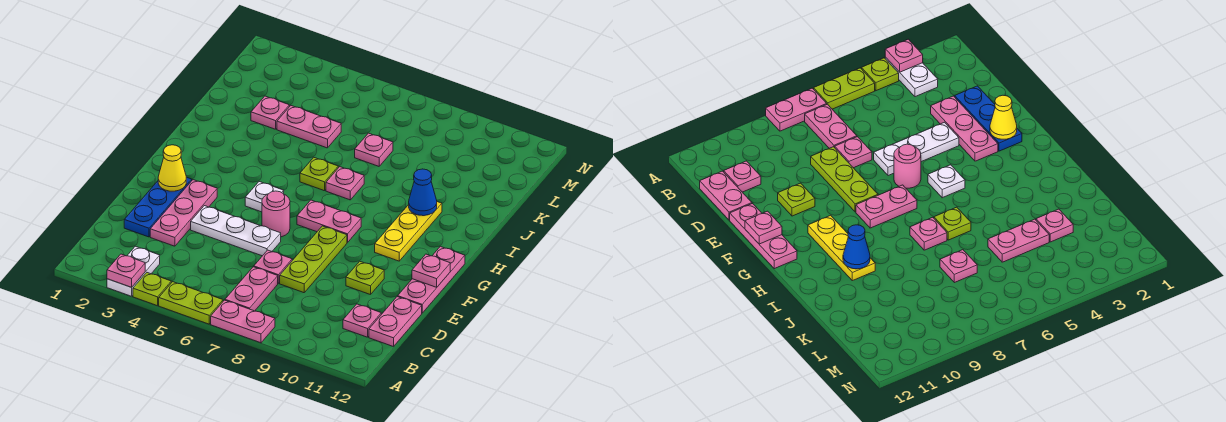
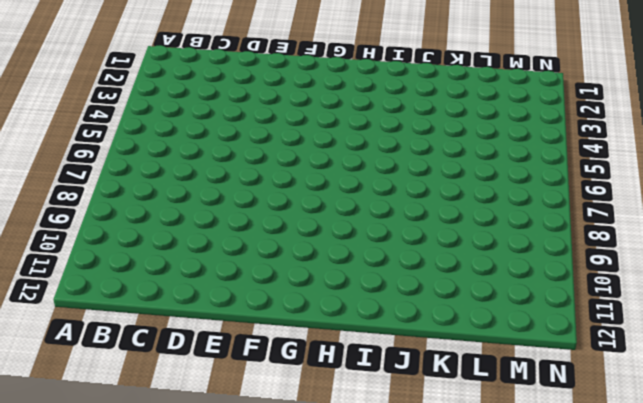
none -> white 1x2 plate [107,246,160,296]
none -> lime 1x1 plate [133,273,171,306]
none -> lime 1x2 plate [159,282,223,324]

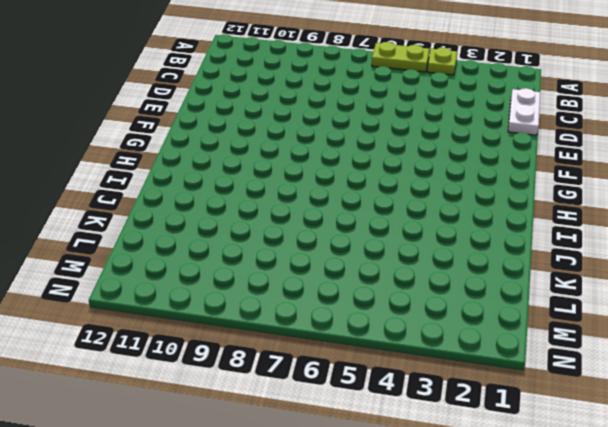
white 1x2 plate [508,88,541,135] -> white 1x2 plate moved to [107,246,160,296]
none -> pink 1x2 plate [211,300,275,343]
none -> pink 1x2 plate [225,267,278,311]
none -> pink 1x1 plate [343,304,381,337]

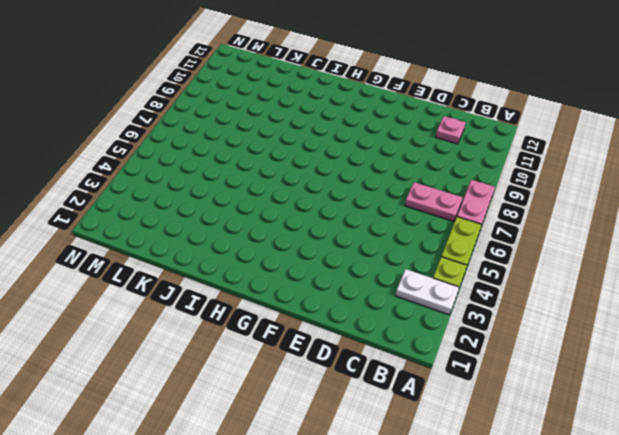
none -> pink 1x2 plate [369,297,422,347]
none -> blue 1x3 plate [124,177,192,237]
none -> pink 1x3 plate [150,180,217,246]

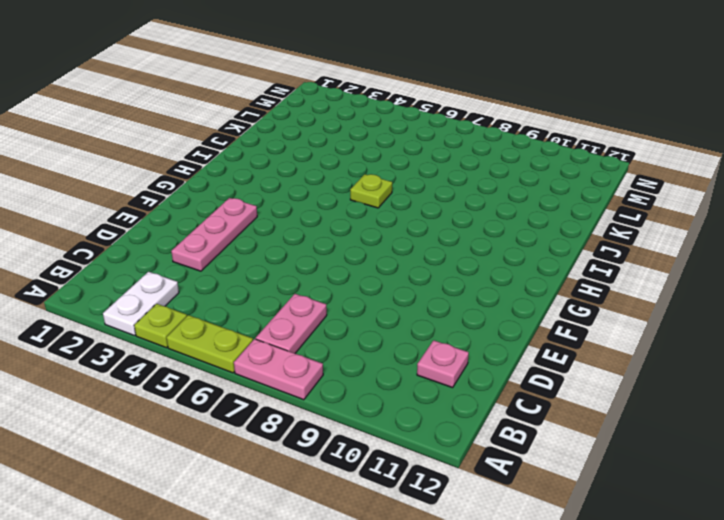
none -> pink 1x2 plate [369,297,422,347]
none -> blue 1x3 plate [124,177,192,237]
none -> pink 1x1 plate [254,250,292,283]

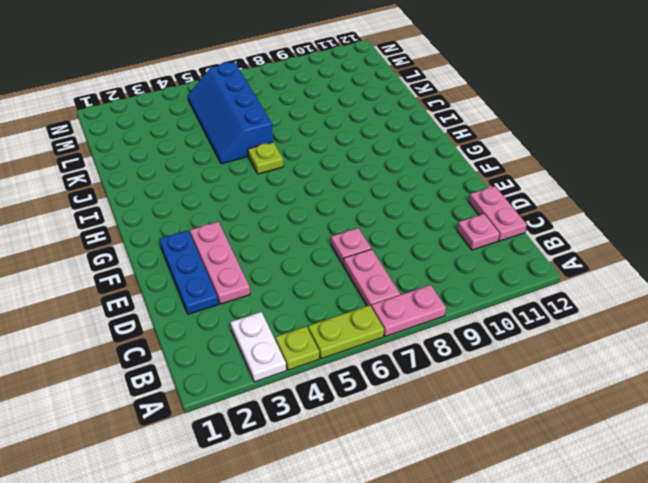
blue 2x4 slope [188,62,273,164] -> pink 1x2 plate [277,106,341,148]
none -> lime 1x3 plate [280,226,347,293]
none -> white 1x3 plate [191,206,281,256]
none -> lime 1x1 plate [346,261,384,295]

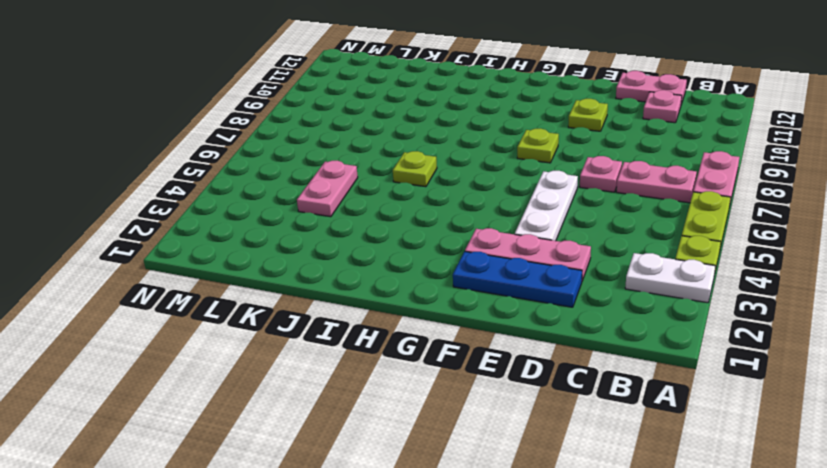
lime 1x1 plate [517,128,559,163] -> lime 1x3 plate [280,226,347,293]
none -> pink 1x3 plate [398,246,465,313]
none -> pink 1x1 round brick [262,191,290,237]
none -> white 1x1 plate [245,182,284,212]

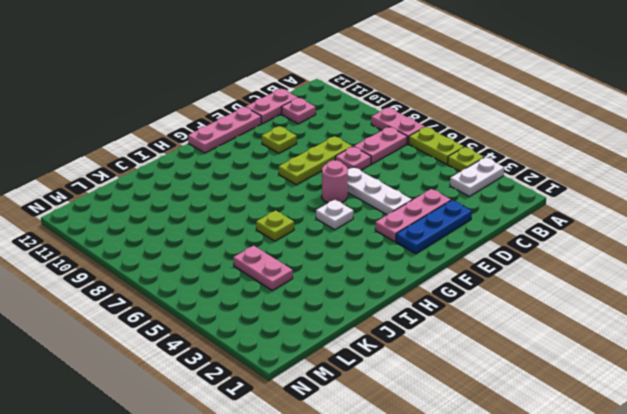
none -> pink 1x2 plate [297,200,361,243]
none -> yellow 1x3 plate [375,202,442,261]
none -> pink 1x1 plate [326,167,364,200]

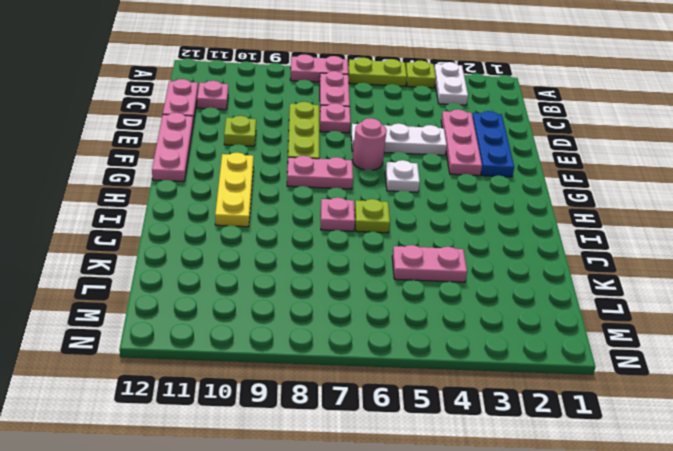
none -> pink 1x1 plate [251,96,289,129]
none -> pink 1x1 plate [355,133,393,166]
none -> pink 1x1 plate [107,254,145,287]

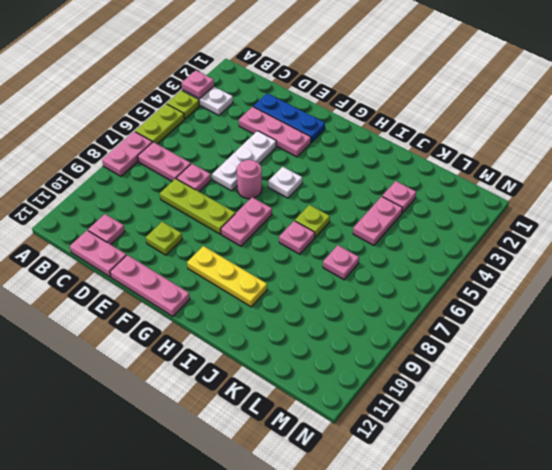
none -> yellow 1x1 cone [158,145,186,191]
none -> pink 1x1 plate [412,254,450,287]
none -> blue 1x1 cone [409,169,437,216]

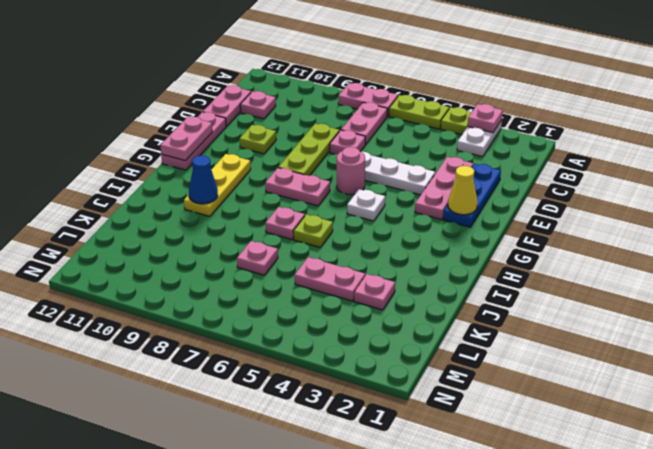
pink 1x2 plate [160,117,212,161] -> pink 1x1 plate [412,254,450,287]

